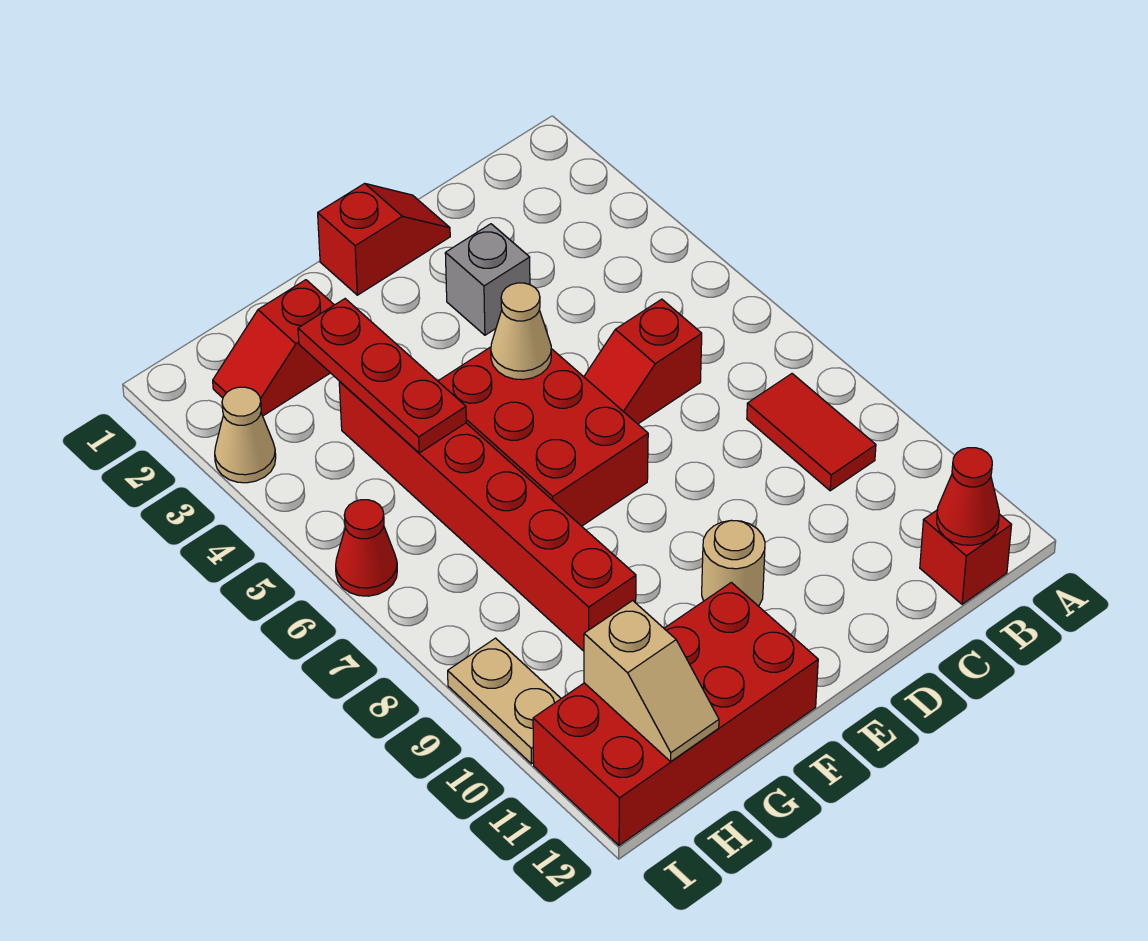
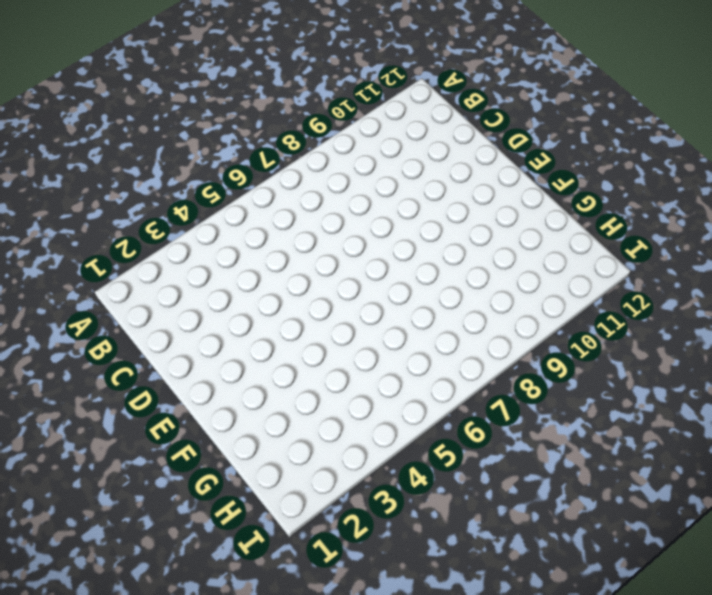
none -> red 1x2 tile [747,374,876,491]
none -> red 1x1 brick [920,510,1011,604]
none -> red 1x2 slope [584,299,702,424]

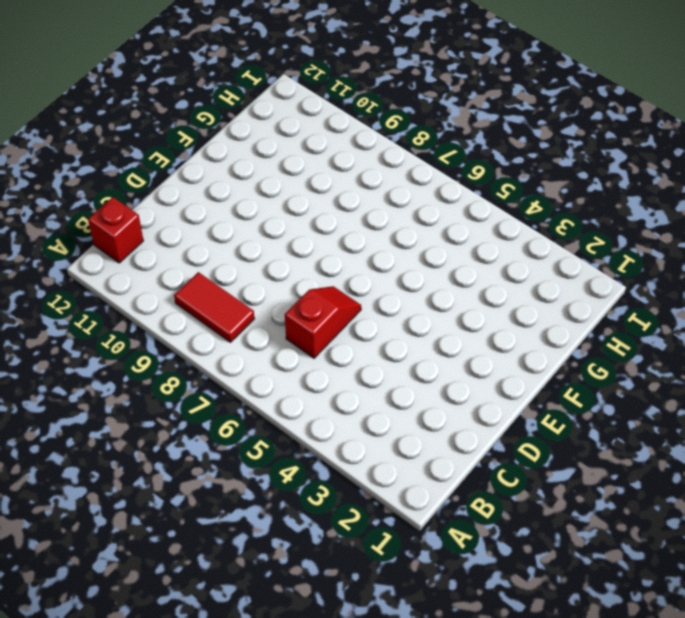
none -> red 1x2 slope [318,183,450,295]
none -> grey 1x1 brick [445,224,530,335]
none -> red 2x3 brick [438,347,648,526]

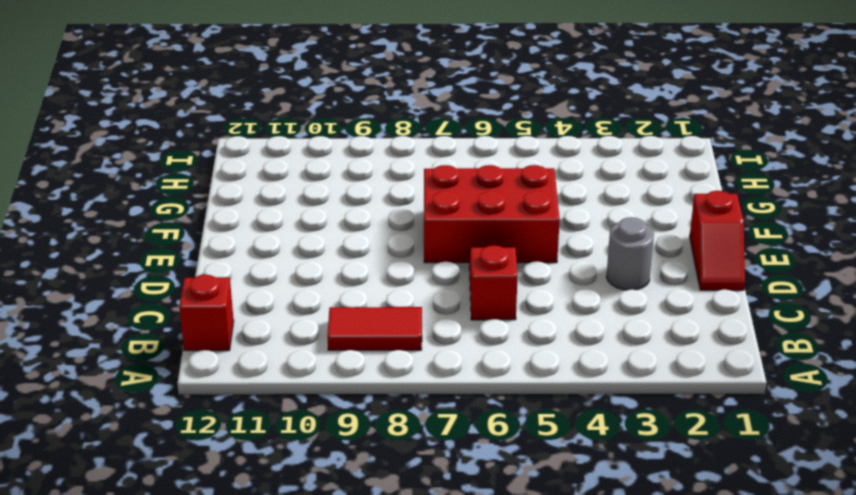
grey 1x1 round brick [606,217,654,290] -> grey 1x1 brick [445,224,530,335]
none -> tan 1x1 round brick [702,520,765,606]
none -> red 2x4 brick [533,582,818,845]
none -> red 1x2 slope [213,280,334,416]

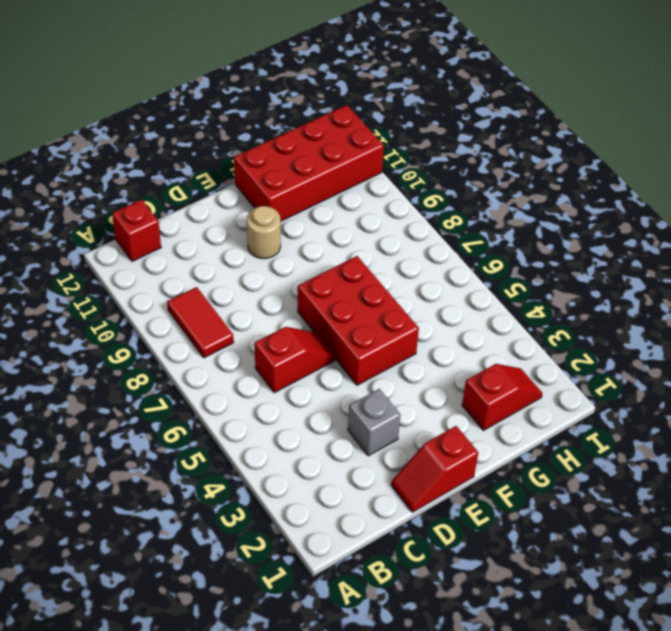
none -> red 1x6 brick [339,382,636,651]
none -> tan 1x1 cone [215,387,276,483]
none -> red 1x1 cone [336,500,397,596]

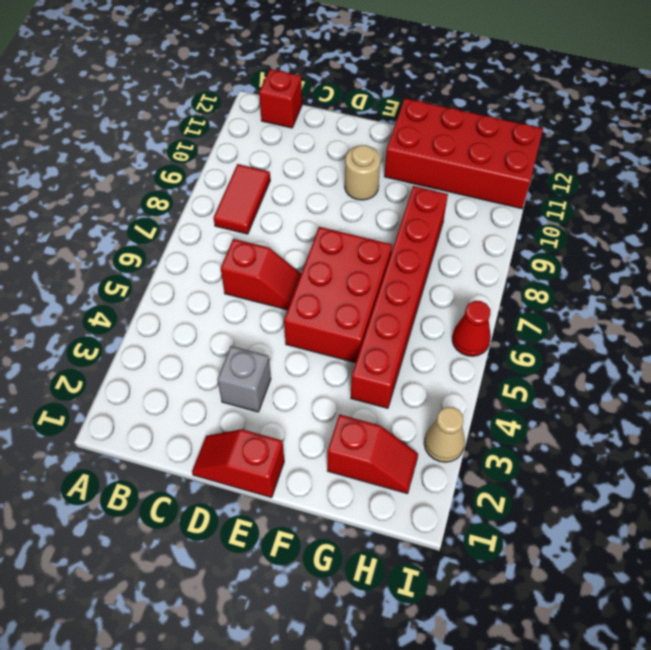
none -> tan 1x2 plate [448,638,561,764]
none -> red 1x1 cone [937,448,999,545]
none -> tan 1x1 cone [491,283,551,380]

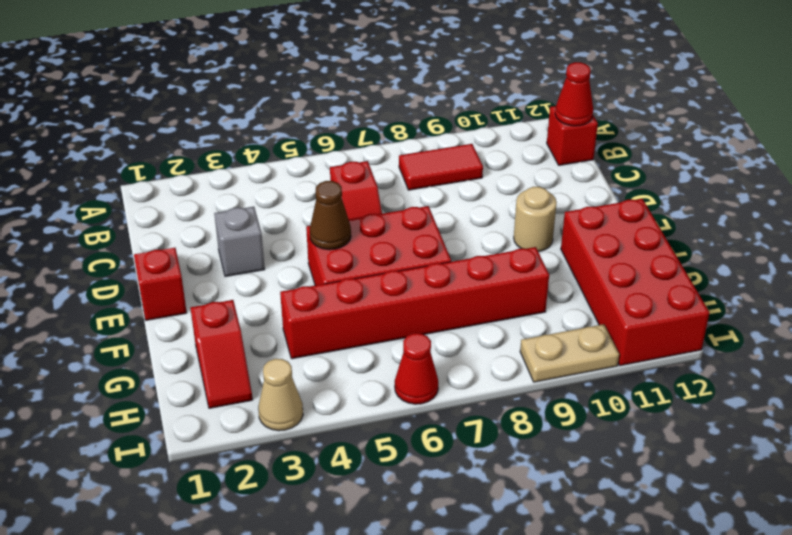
brown 1x1 cone [310,181,351,250] -> tan 1x1 cone [491,283,551,380]
none -> red 1x3 plate [298,299,466,453]
none -> tan 1x2 slope [584,601,719,762]

